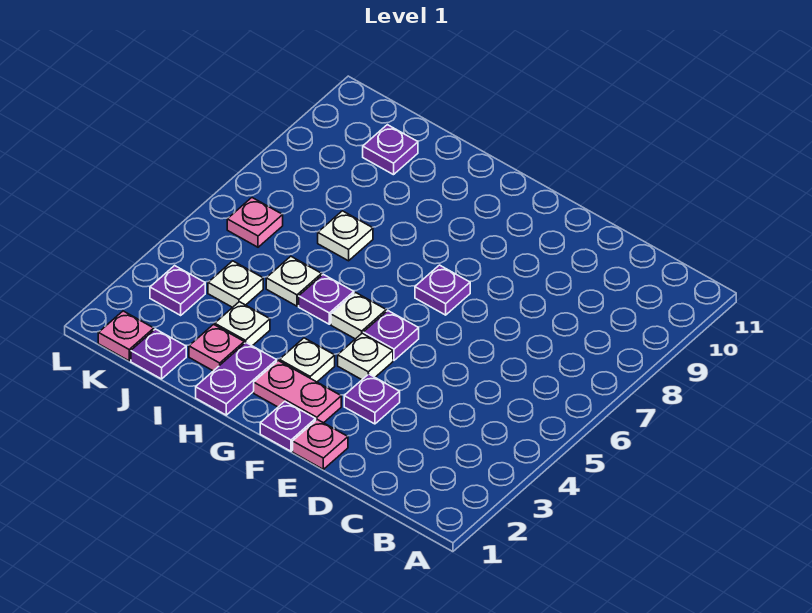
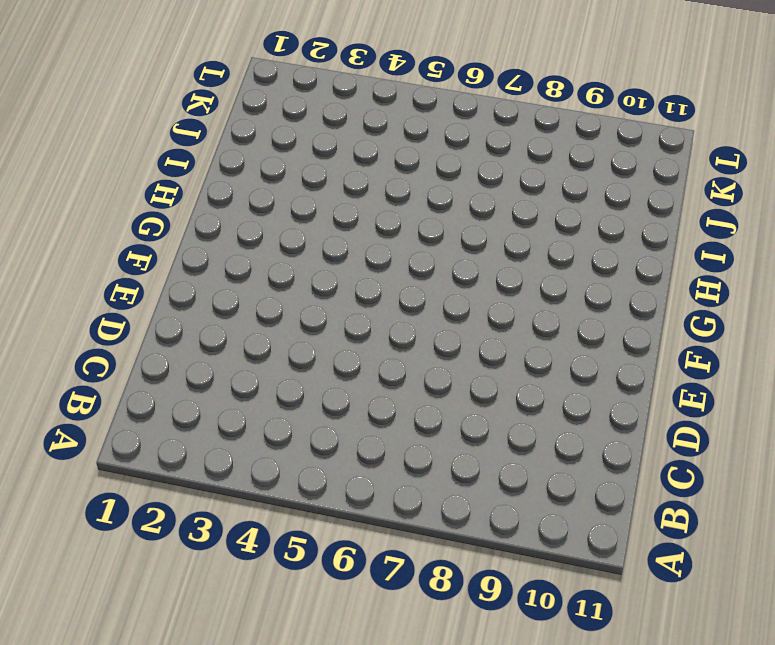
none -> pink 1x1 plate [293,420,348,469]
none -> purple 1x1 plate [344,374,400,424]
none -> purple 1x1 plate [260,402,316,451]

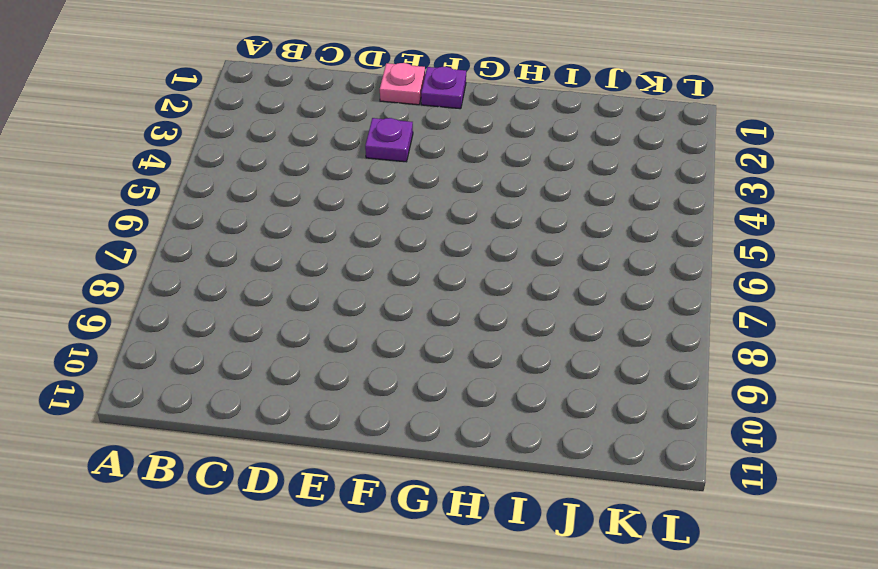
none -> pink 1x2 plate [254,361,341,423]
none -> white 1x1 plate [338,333,393,380]
none -> purple 1x1 plate [363,311,419,360]

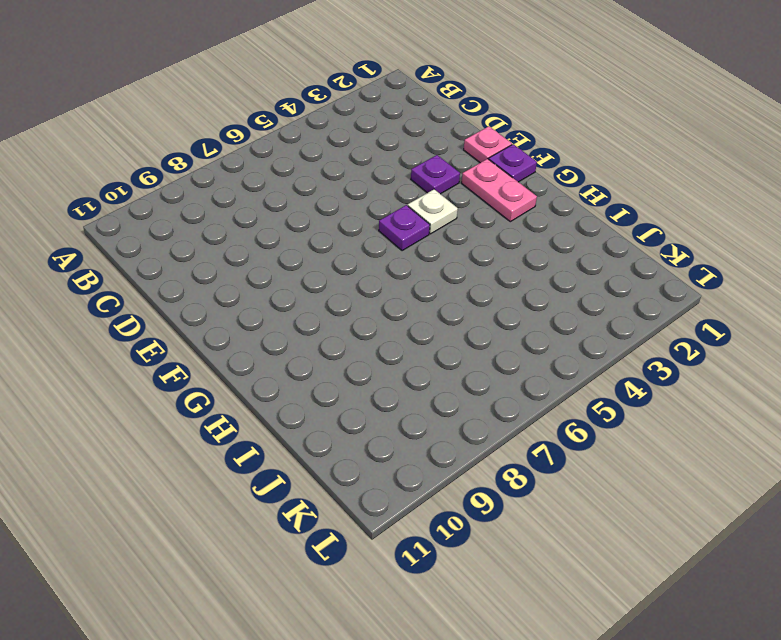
none -> purple 1x1 plate [415,265,470,315]
none -> white 1x1 plate [279,338,335,382]
none -> white 1x1 plate [331,293,386,339]

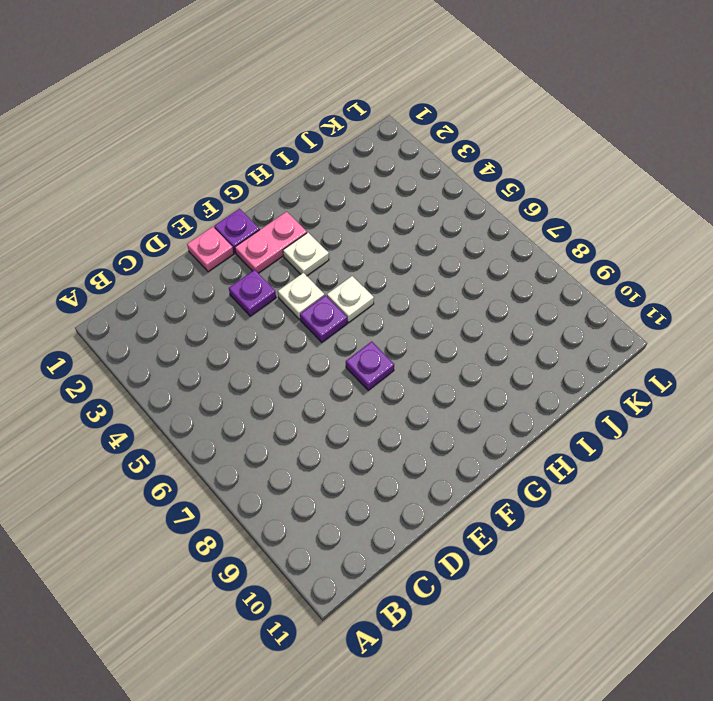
none -> purple 1x2 plate [196,343,277,415]
none -> purple 1x1 plate [299,274,354,324]
none -> pink 1x1 plate [189,324,244,371]

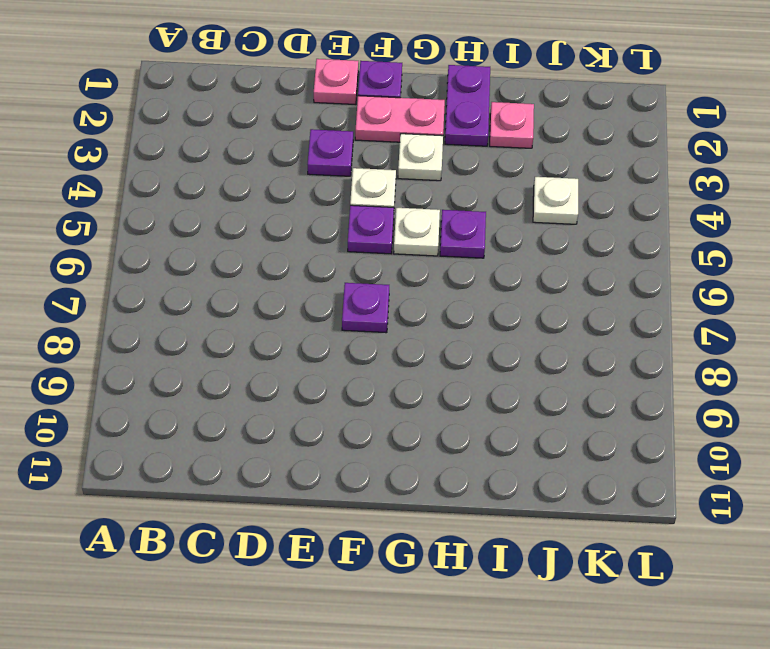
none -> white 1x1 plate [215,302,270,346]
none -> white 1x1 plate [266,256,322,306]
none -> white 1x1 plate [318,211,373,261]

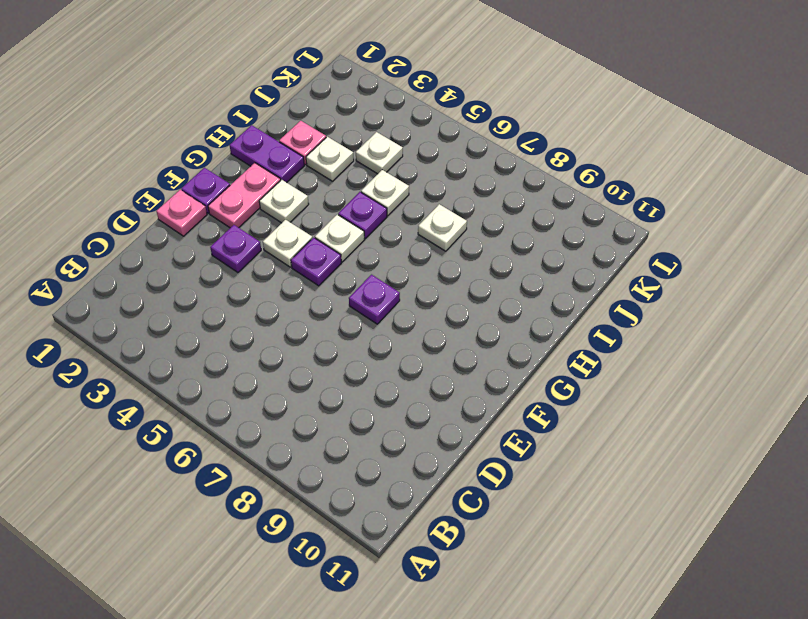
none -> purple 1x1 plate [131,329,186,379]
none -> purple 1x1 plate [363,125,418,175]
none -> pink 1x1 plate [98,311,154,361]

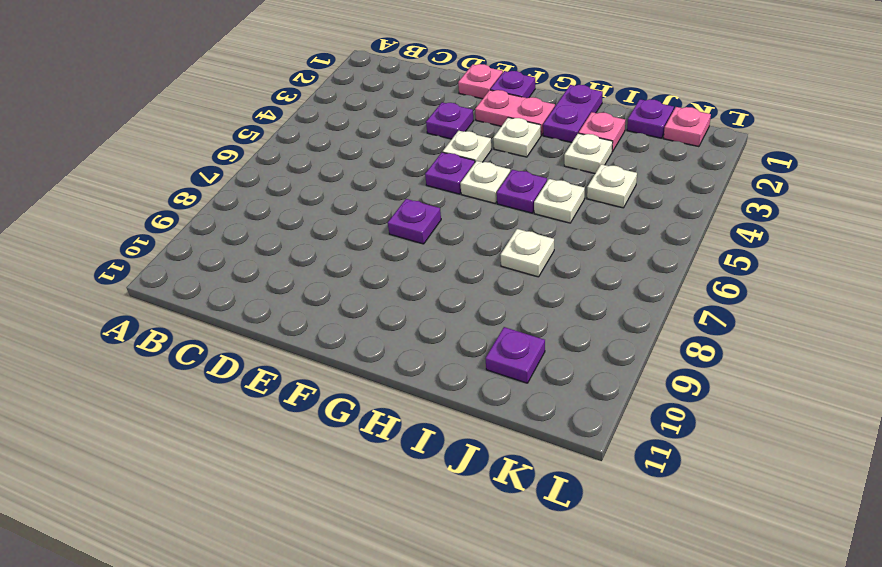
none -> purple 1x1 plate [150,266,205,315]
none -> pink 1x1 plate [227,198,283,247]

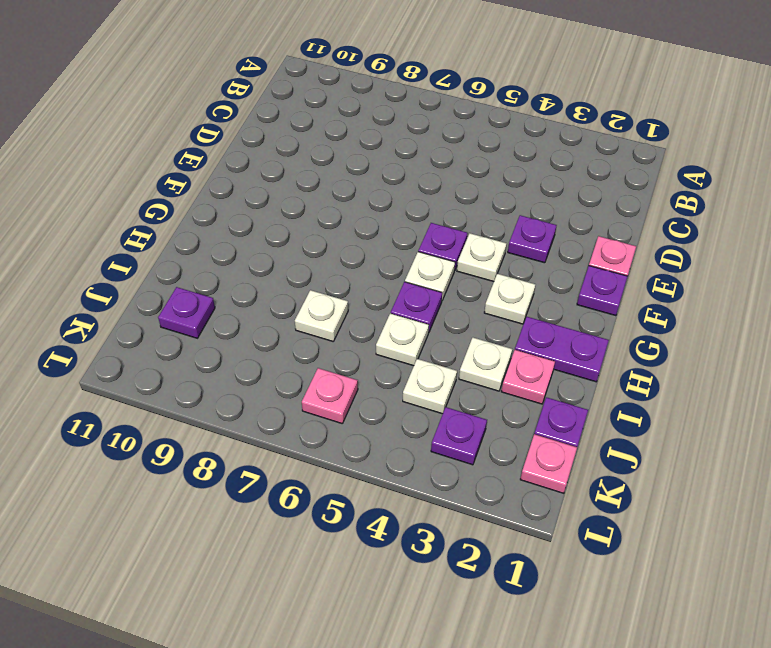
none -> pink 1x2 plate [254,361,341,423]
none -> purple 1x1 plate [415,265,470,315]

